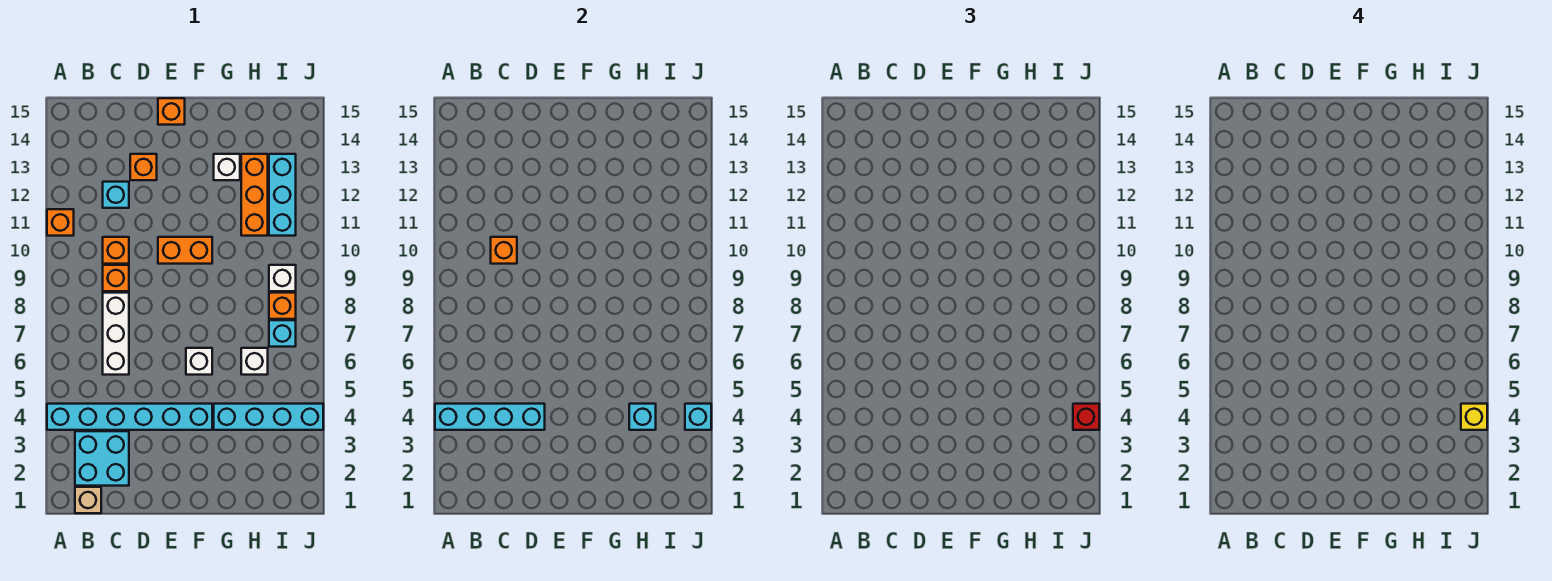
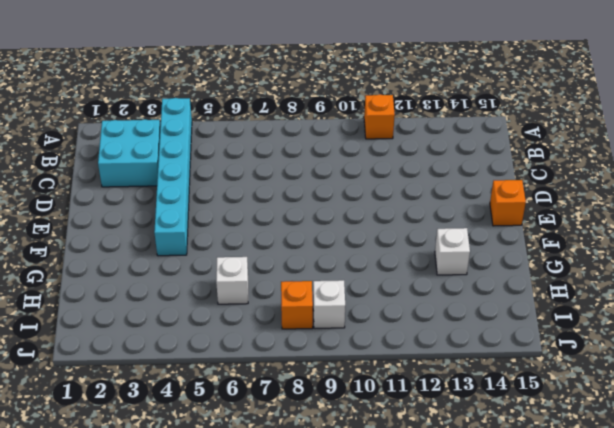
none -> tan 1x1 brick [75,487,101,513]
none -> white 1x3 brick [103,293,129,375]
none -> orange 1x1 brick [103,265,129,291]

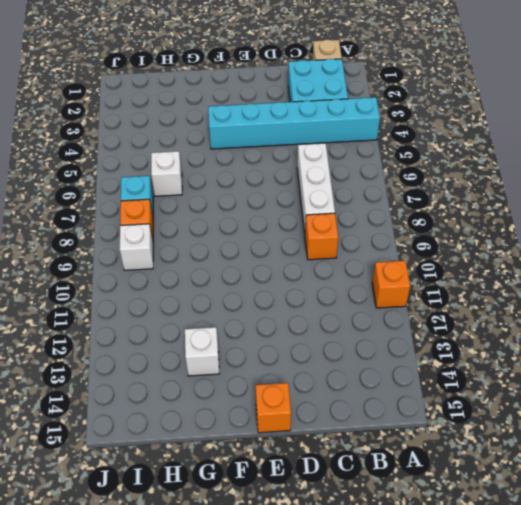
none -> orange 1x1 brick [103,237,129,264]
none -> cyan 1x1 brick [103,182,129,208]
none -> orange 1x1 brick [130,154,157,180]

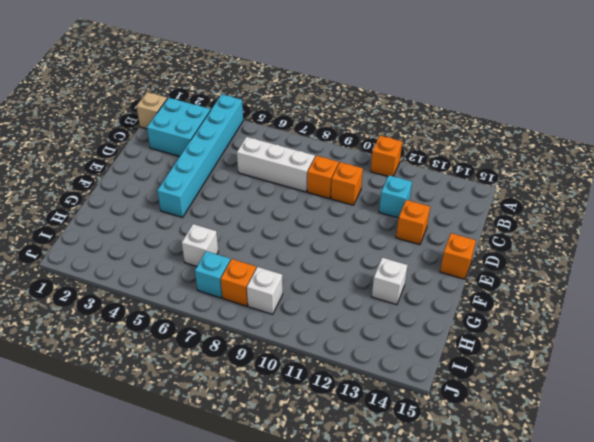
none -> orange 1x2 brick [158,237,212,264]
none -> white 1x1 brick [186,348,212,375]
none -> cyan 1x4 brick [214,404,323,430]

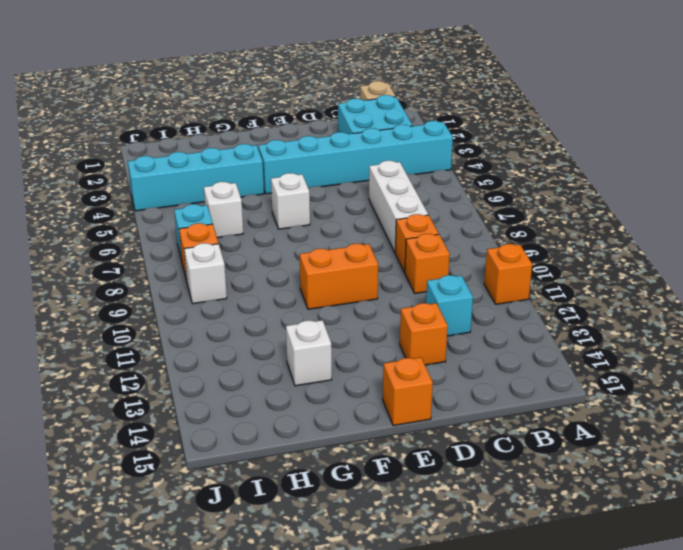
none -> orange 1x3 brick [241,154,268,236]
none -> cyan 1x3 brick [269,154,296,236]
none -> cyan 1x4 brick [435,404,545,430]

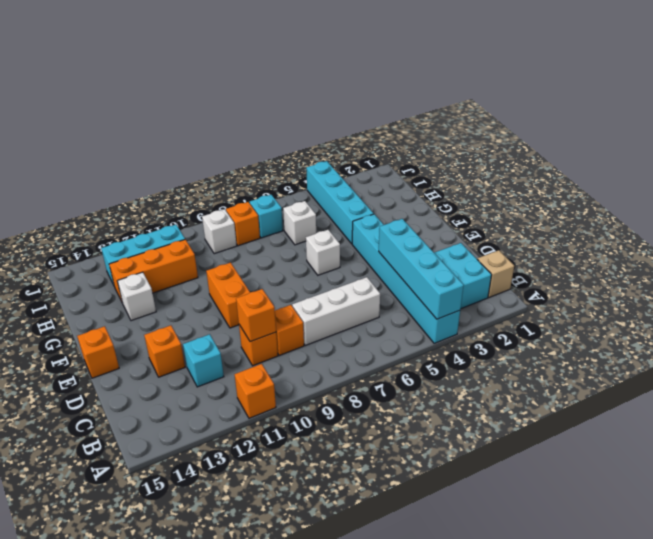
none -> cyan 1x1 brick [629,404,656,430]
none -> cyan 1x1 brick [685,404,711,430]
none -> red 1x1 brick [1073,404,1099,430]

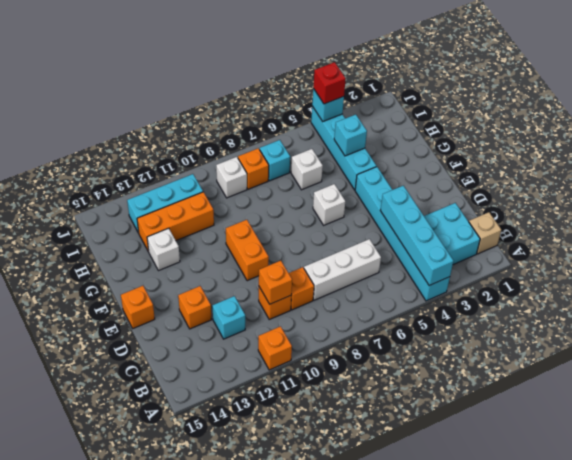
none -> yellow 1x1 brick [1461,404,1487,430]

